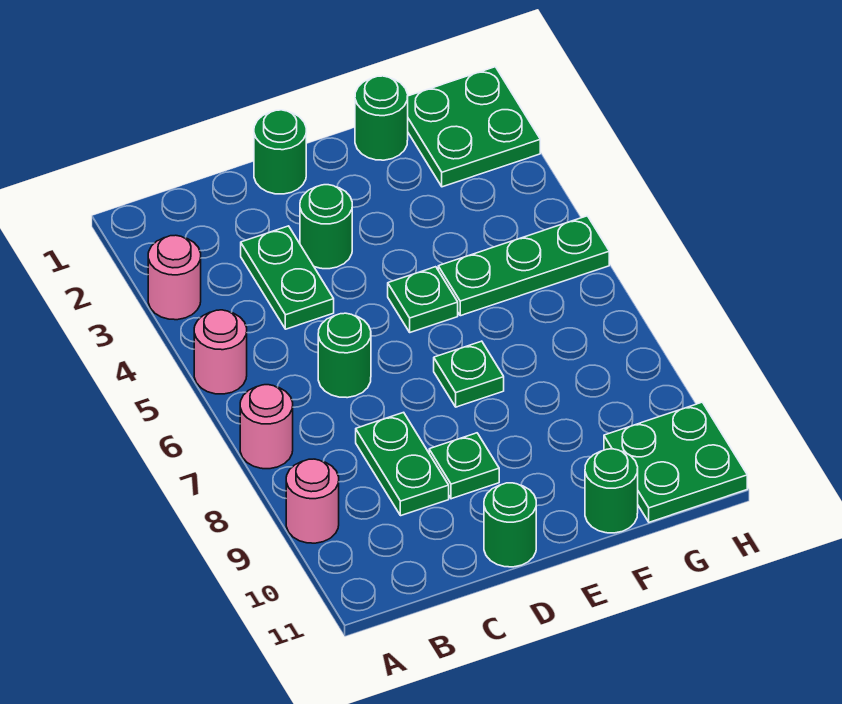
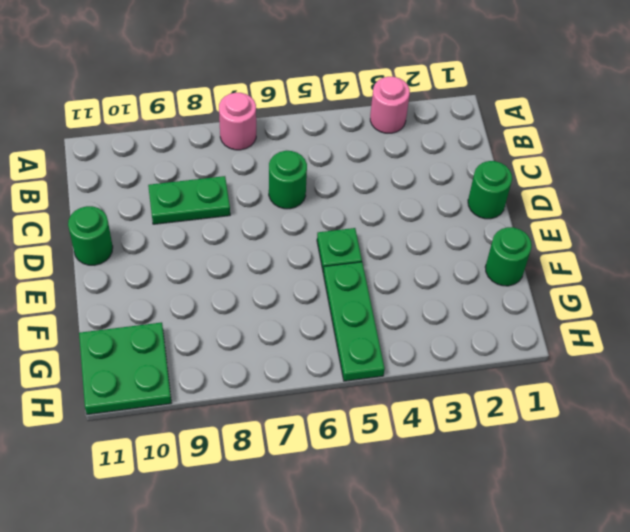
none -> pink 1x1 round brick [194,310,247,394]
none -> pink 1x1 round brick [286,459,339,543]
none -> green 1x2 plate [241,226,334,329]

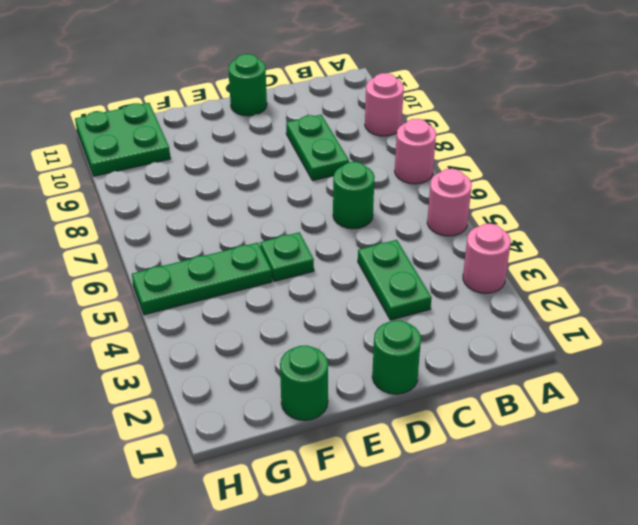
none -> green 1x1 round brick [300,185,352,269]
none -> green 1x1 plate [429,433,499,499]
none -> green 1x1 plate [434,341,504,407]

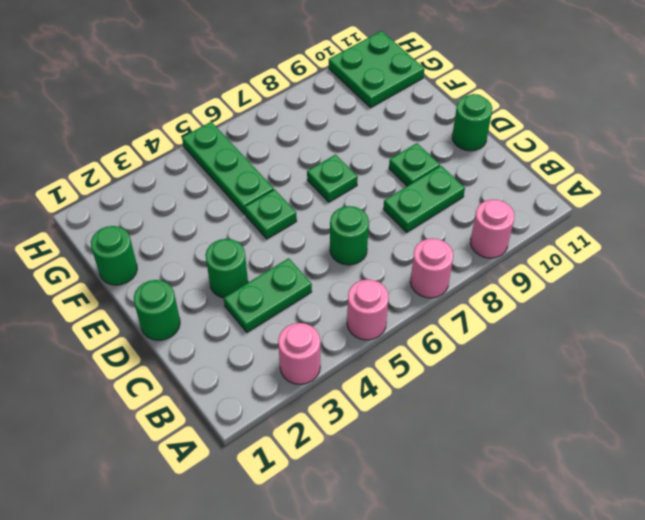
none -> green 1x1 round brick [585,449,638,533]
none -> green 2x2 plate [408,67,540,187]

